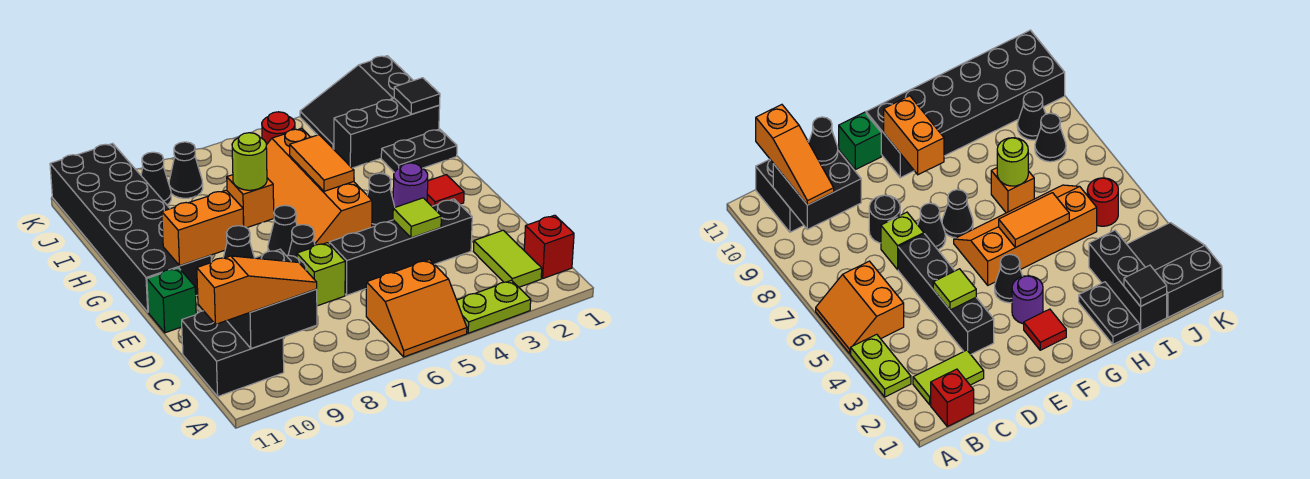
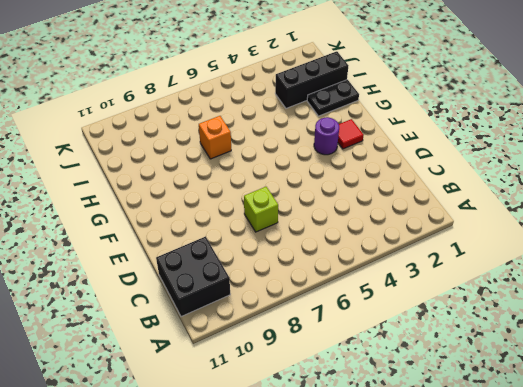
none -> lime 1x2 plate [457,280,531,333]
none -> orange 2x2 slope [366,260,467,357]
none -> red 1x1 brick [524,215,574,278]
none -> lime 1x2 tile [473,230,542,287]

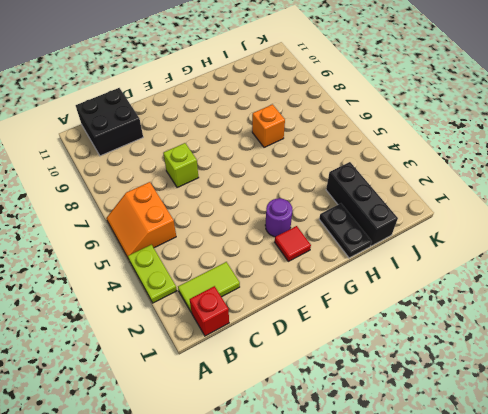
none -> black 1x4 brick [329,199,472,295]
none -> black 1x1 round brick [869,195,900,243]
none -> black 1x1 cone [288,225,315,258]
none -> green 1x1 brick [147,268,196,333]

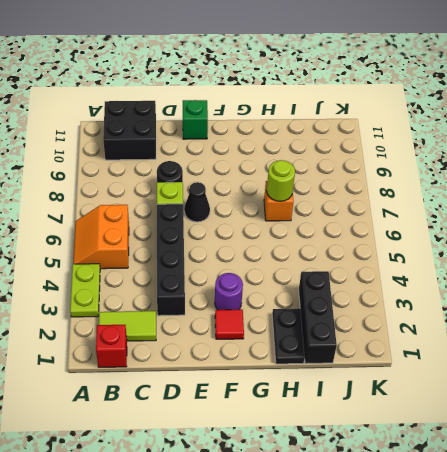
none -> black 1x1 cone [367,173,395,227]
none -> orange 2x4 slope [266,129,372,245]
none -> black 1x1 cone [268,205,297,256]
none -> black 2x6 brick [50,143,211,312]

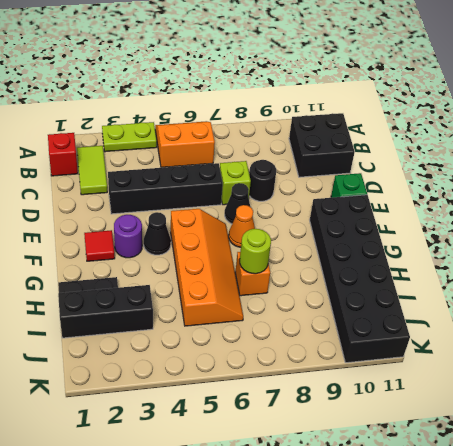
orange 1x1 cone [229,205,255,247] -> black 1x1 cone [268,205,297,256]
none -> black 2x3 slope [300,56,413,149]
none -> red 1x1 round brick [262,112,295,145]
none -> black 1x1 cone [169,142,203,198]
none -> black 1x1 cone [141,152,171,205]

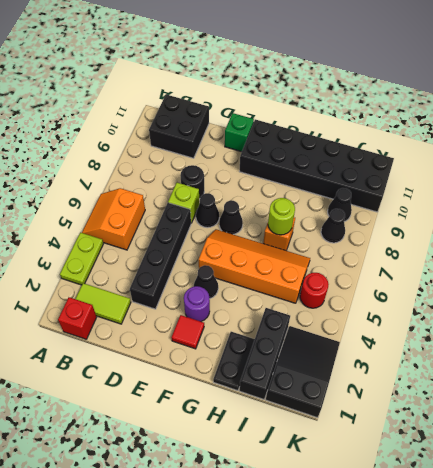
none -> black 2x2 brick [227,249,317,349]
none -> lime 1x1 tile [393,198,441,238]
none -> orange 1x2 brick [162,190,244,265]
none -> orange 1x2 tile [290,135,354,191]

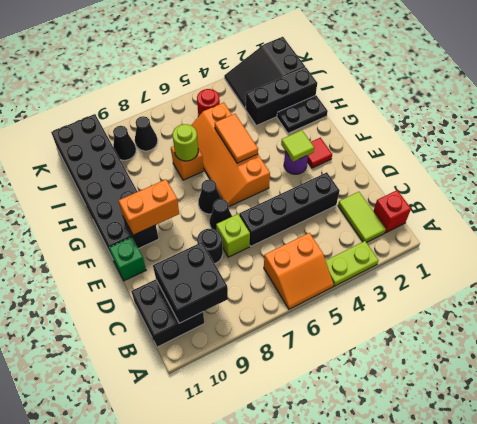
lime 1x1 tile [281,130,314,162] -> lime 1x1 tile moved to [393,198,441,238]
none -> black 1x1 cone [367,173,395,227]
none -> black 1x1 tile [394,78,440,114]
none -> orange 1x3 slope [197,256,317,324]
none -> black 1x1 cone [223,226,254,258]

